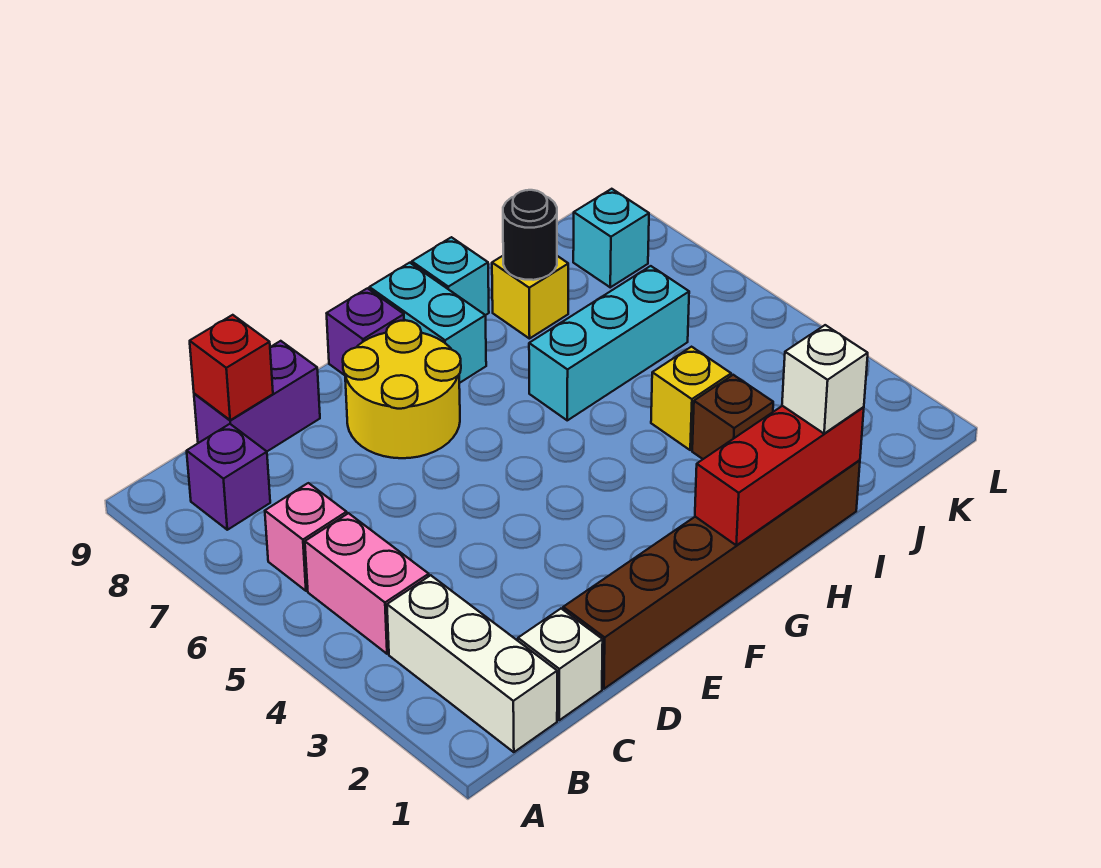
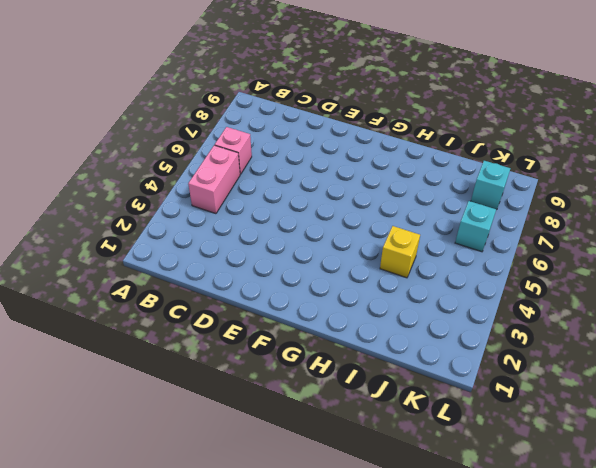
cyan 1x1 brick [455,201,496,252] -> cyan 1x1 brick moved to [412,237,489,315]
none -> white 1x3 brick [387,575,557,752]
none -> purple 1x1 brick [187,424,270,530]
none -> white 1x1 brick [518,609,603,720]

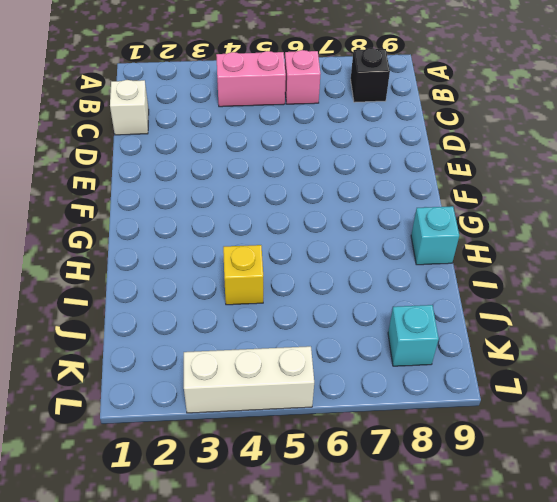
black 1x1 brick [351,48,390,102] -> purple 1x1 brick [187,424,270,530]
white 1x3 brick [184,346,314,413] -> white 1x3 brick moved to [387,575,557,752]
none -> purple 1x2 brick [194,341,320,451]
none -> brown 1x6 brick [563,460,860,689]
none -> yellow 2x2 round brick [343,320,461,458]

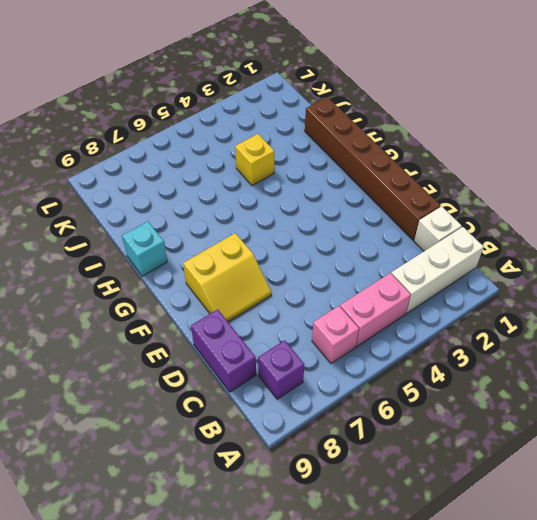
yellow 2x2 slope [183,233,271,322] -> yellow 2x2 round brick [343,320,461,458]
none -> purple 1x1 brick [327,288,404,375]
none -> cyan 1x2 brick [369,263,486,383]
none -> cyan 1x3 brick [529,266,689,420]

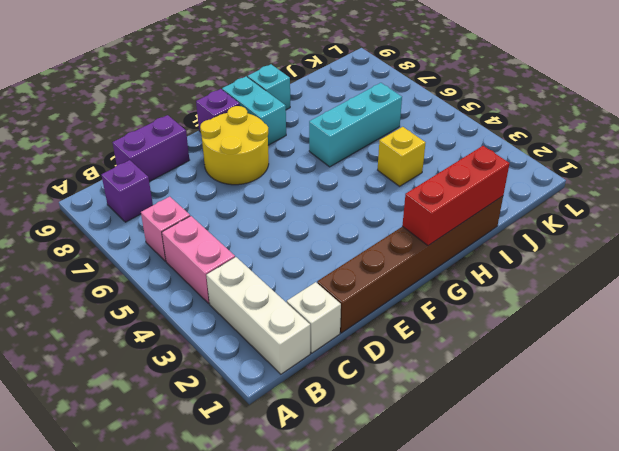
none -> brown 1x1 brick [692,375,773,459]
none -> yellow 1x1 brick [492,256,568,339]
none -> cyan 1x1 brick [573,189,649,287]

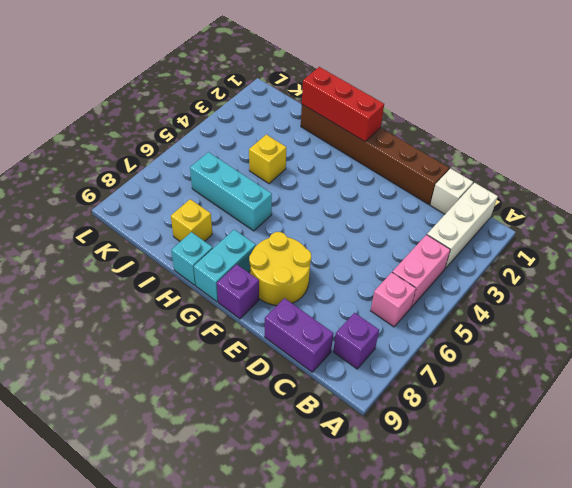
none -> brown 1x1 brick [692,375,773,459]
none -> cyan 1x1 brick [573,189,649,287]
none -> red 1x1 brick [190,315,273,420]

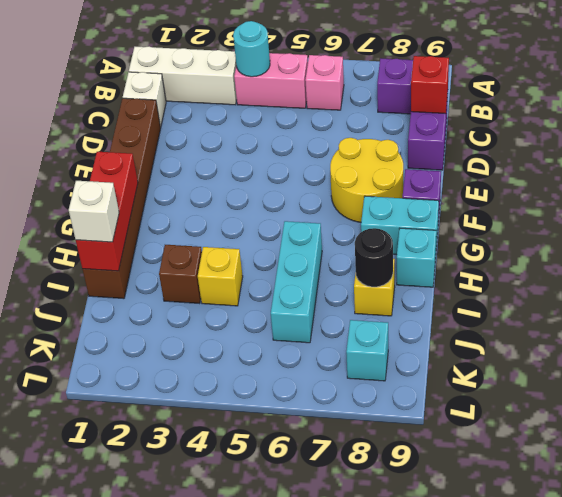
cyan 1x1 round brick [233,21,270,77] -> none

